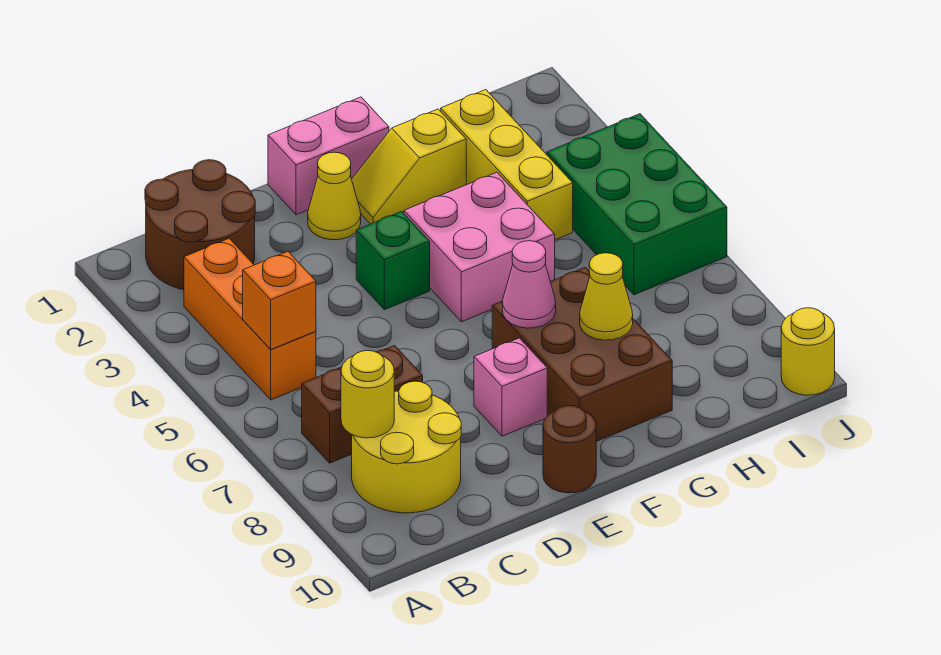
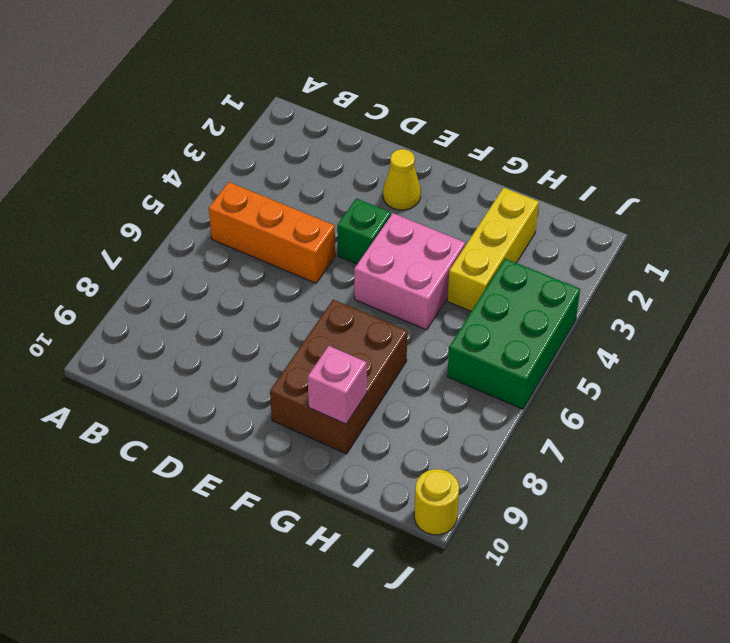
orange 1x3 brick [209,182,335,283] -> orange 1x3 brick turned to [184,239,316,400]
pink 1x1 brick [308,346,367,424] -> pink 1x1 brick moved to [474,338,547,436]
none -> brown 2x2 round brick [145,160,255,290]
none -> brown 1x2 brick [302,345,423,463]
none -> yellow 2x2 round brick [352,381,461,513]

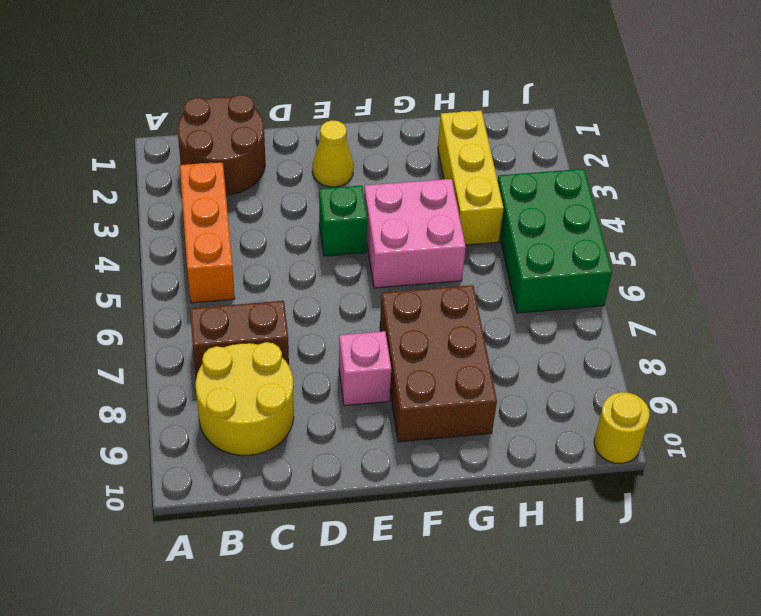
none -> pink 1x2 brick [268,97,389,215]
none -> brown 1x1 round brick [543,406,596,493]
none -> yellow 1x2 slope [352,109,466,224]

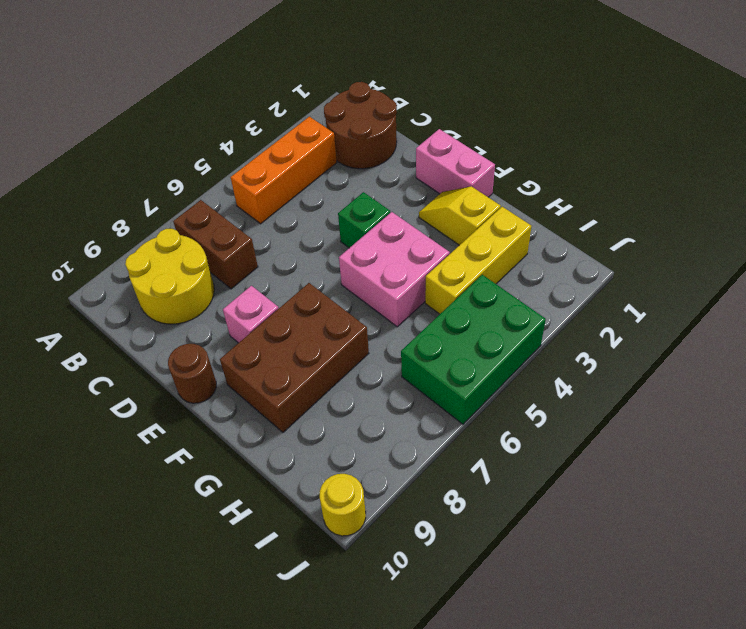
none -> yellow 1x1 cone [308,152,361,240]
none -> orange 1x1 brick [243,252,316,349]
none -> yellow 1x1 round brick [341,351,394,438]

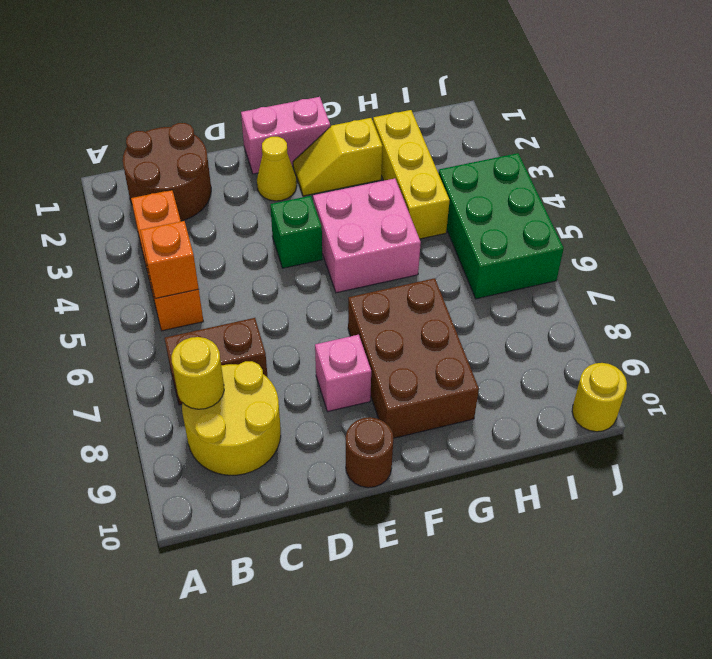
none -> pink 1x1 cone [502,241,556,328]
none -> yellow 1x1 cone [580,253,633,340]

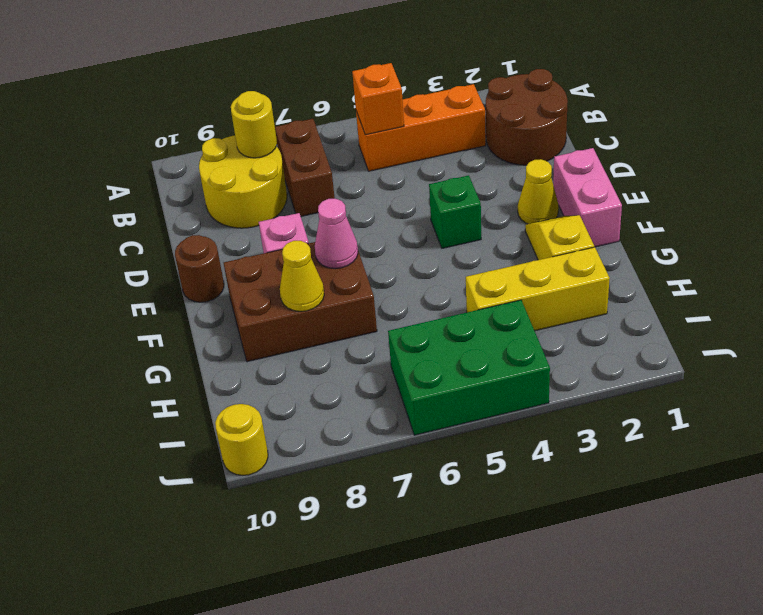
none -> pink 2x2 brick [404,172,555,322]

